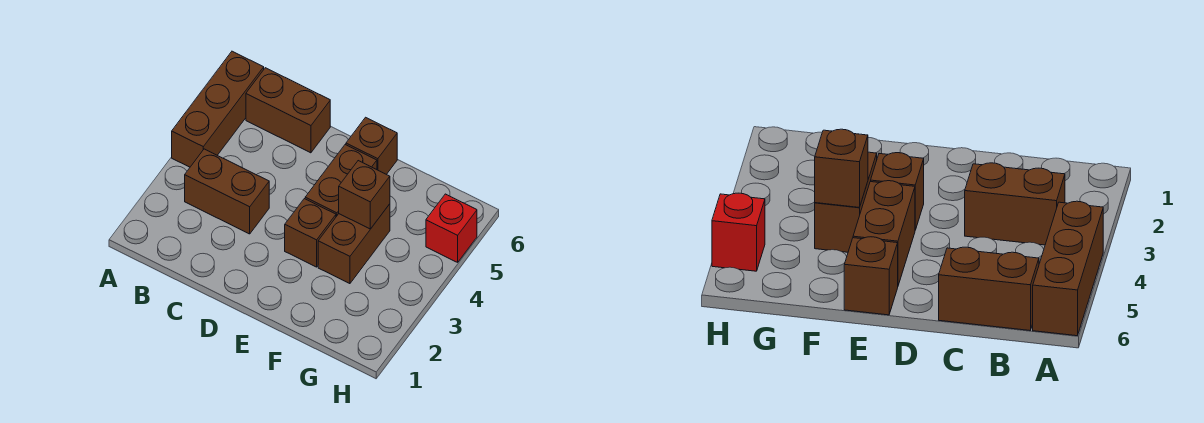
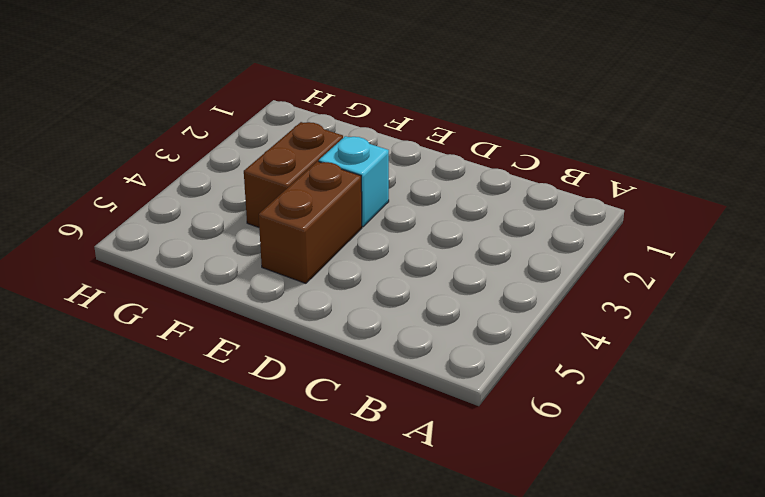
cyan 1x1 brick [319,136,389,227] -> brown 1x1 brick [285,199,336,267]
none -> brown 1x3 brick [172,51,264,167]
none -> brown 1x2 brick [185,149,269,234]

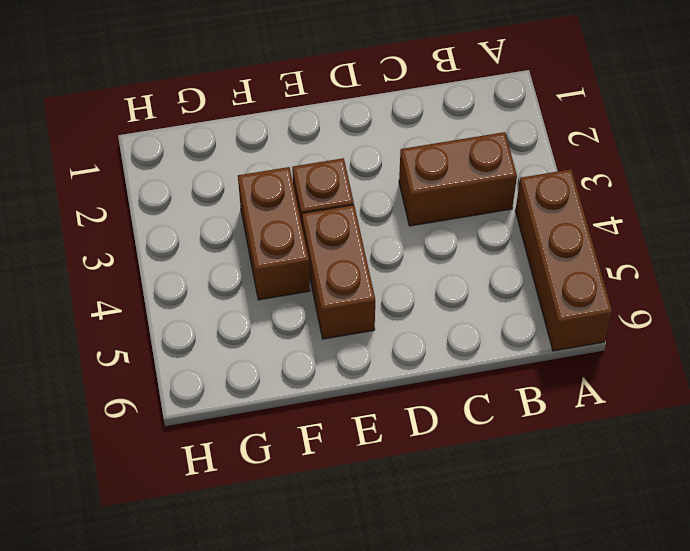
none -> brown 1x2 brick [246,68,330,153]
none -> brown 1x1 brick [346,117,397,174]

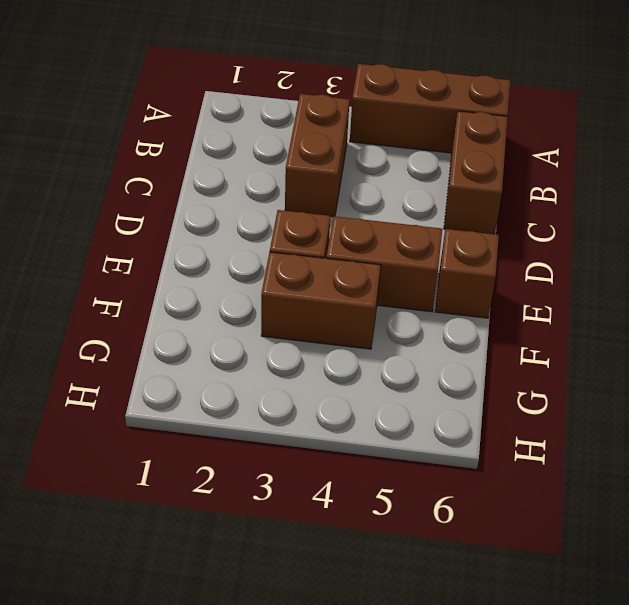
none -> red 1x1 brick [426,194,477,262]
none -> brown 1x1 brick [339,161,390,229]

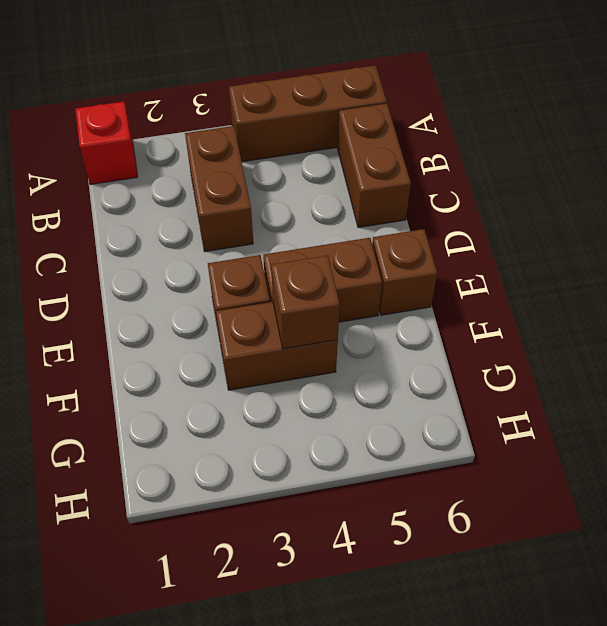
red 1x1 brick [75,102,138,184] -> red 1x1 brick moved to [426,194,477,262]

